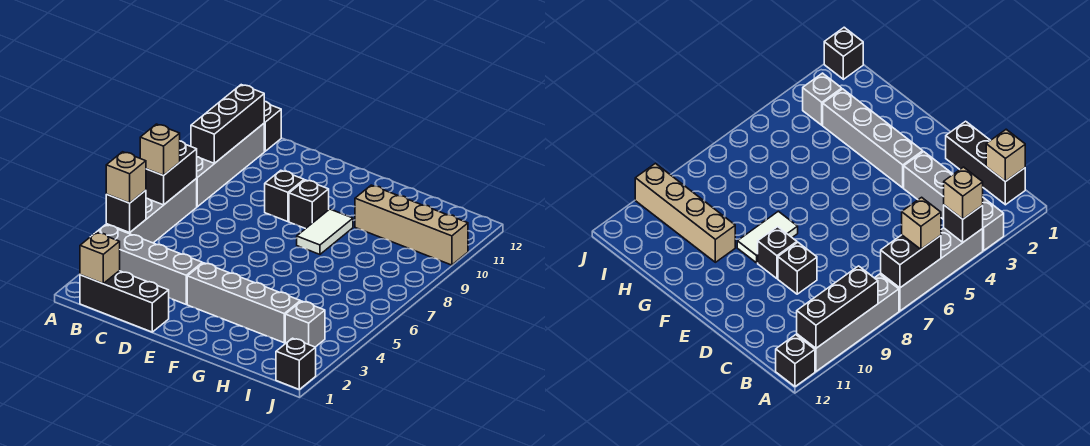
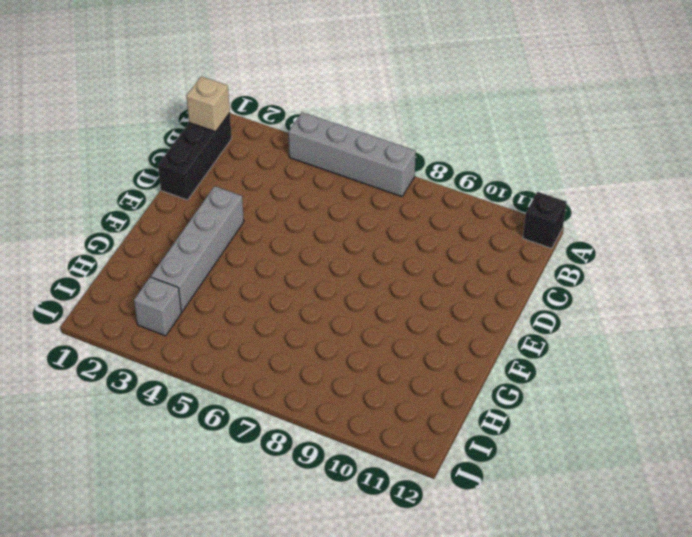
none -> grey 1x4 brick [97,225,202,304]
none -> grey 1x4 brick [196,124,264,207]
none -> black 1x1 brick [265,170,304,222]

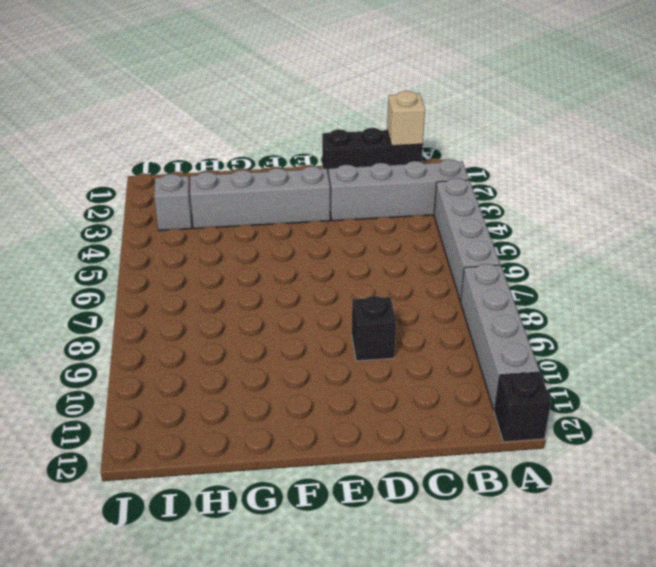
none -> black 1x1 brick [289,180,329,229]
none -> white 1x2 tile [297,209,353,254]
none -> tan 1x4 brick [355,185,468,265]

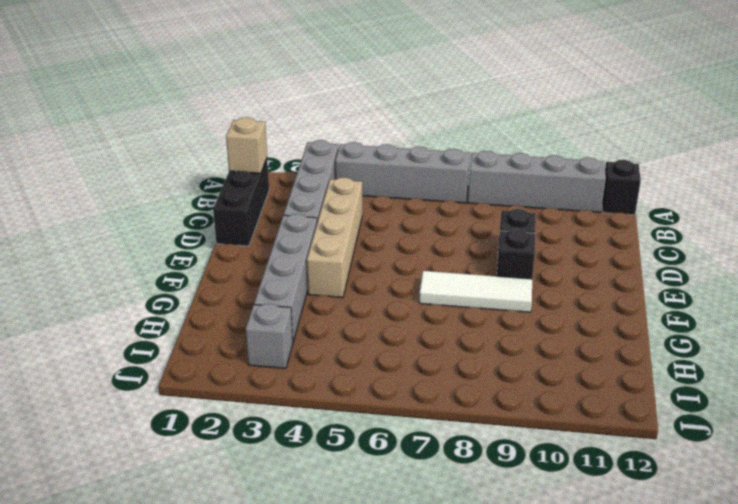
tan 1x4 brick [307,177,362,298] -> tan 1x4 brick moved to [355,185,468,265]
white 1x3 tile [419,271,532,312] -> white 1x2 tile [297,209,353,254]
none -> black 1x1 brick [276,338,316,389]
none -> black 1x1 brick [106,190,146,233]
none -> black 1x2 brick [146,141,197,205]

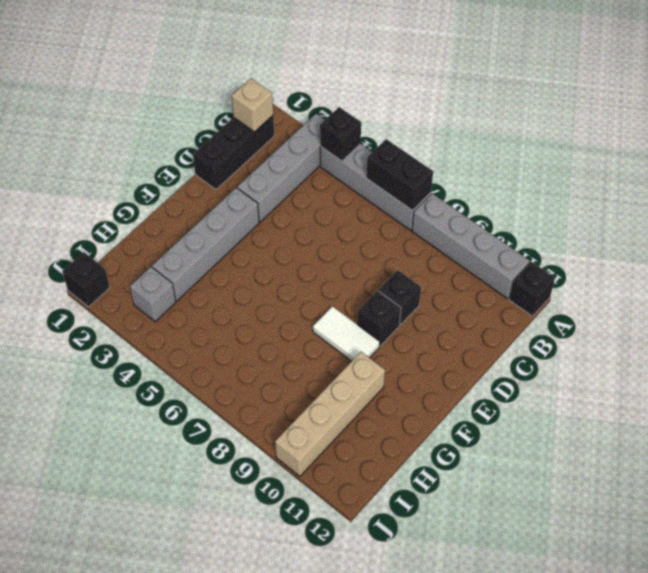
none -> black 1x3 brick [191,85,264,163]
none -> tan 1x1 brick [106,152,146,203]
none -> tan 1x1 brick [140,124,180,175]

